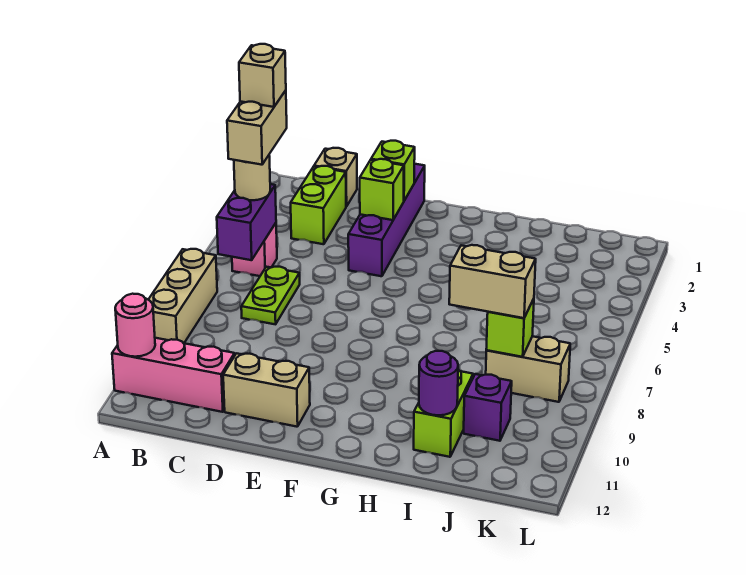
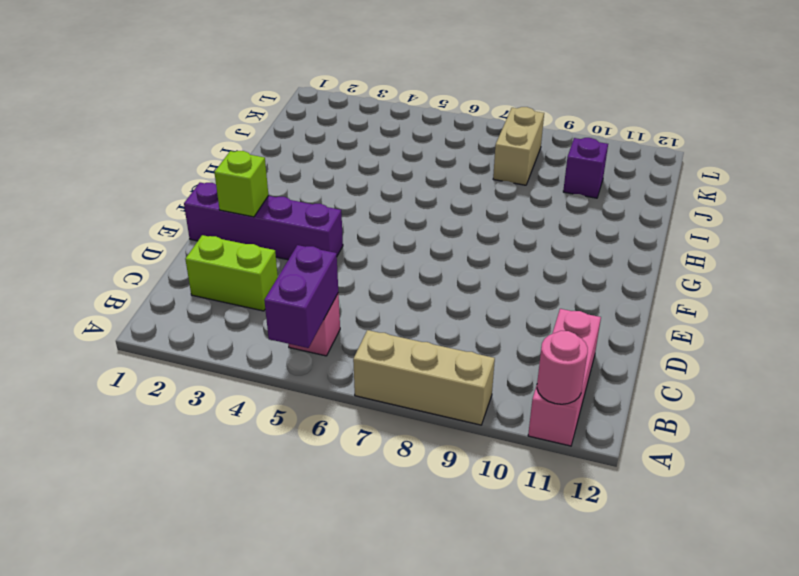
purple 1x2 brick [264,245,338,348] -> purple 1x2 brick turned to [217,184,276,260]
none -> tan 1x1 brick [314,148,357,207]
none -> lime 1x2 plate [241,267,300,324]
none -> tan 1x2 brick [223,353,310,427]

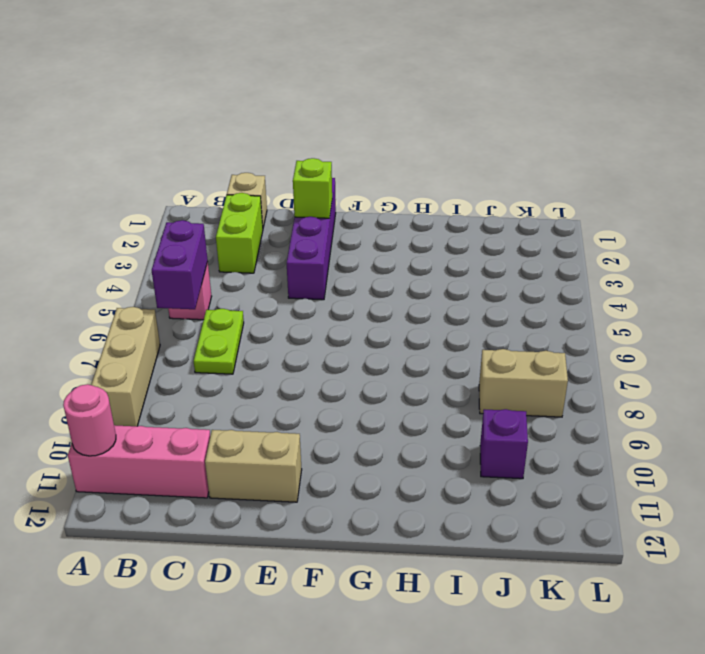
none -> lime 1x2 brick [414,370,473,457]
none -> lime 1x1 brick [360,159,404,220]
none -> purple 1x1 round brick [419,351,458,415]

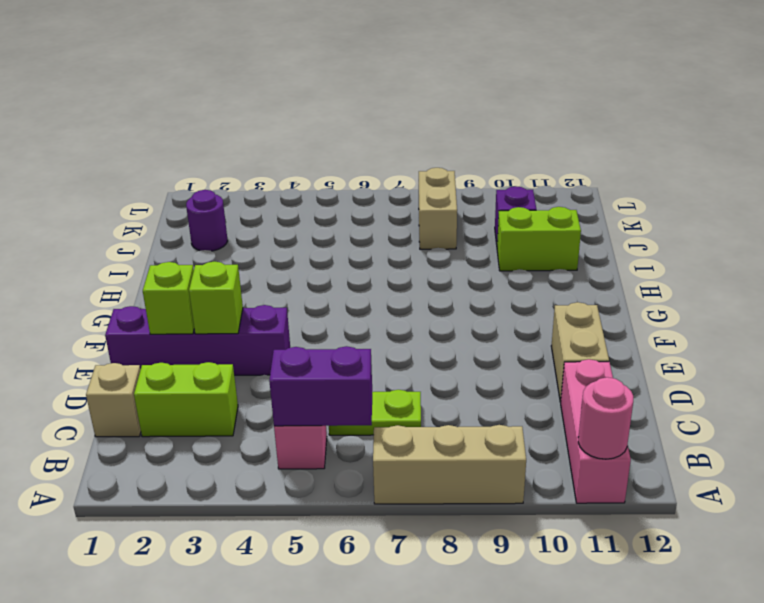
purple 1x1 round brick [186,190,228,251] -> purple 1x1 round brick moved to [419,351,458,415]
none -> lime 1x1 brick [486,299,534,357]
none -> tan 1x1 round brick [234,155,270,200]
none -> tan 1x2 brick [449,245,536,318]

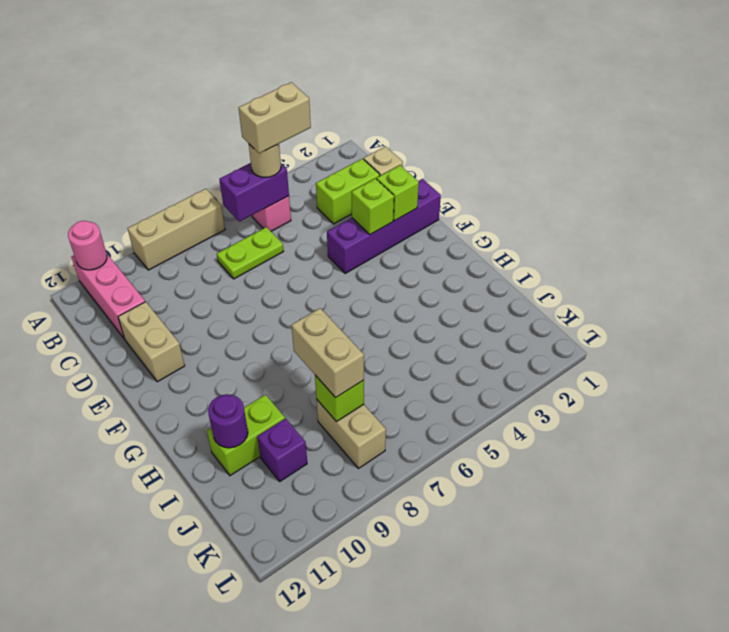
none -> tan 1x1 brick [239,44,286,107]

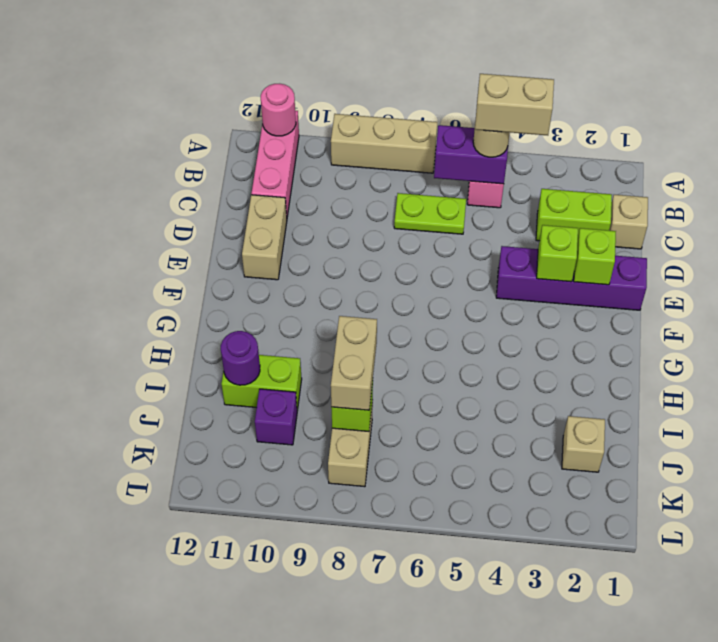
tan 1x1 brick [562,416,605,472] -> tan 1x1 brick moved to [239,44,286,107]

